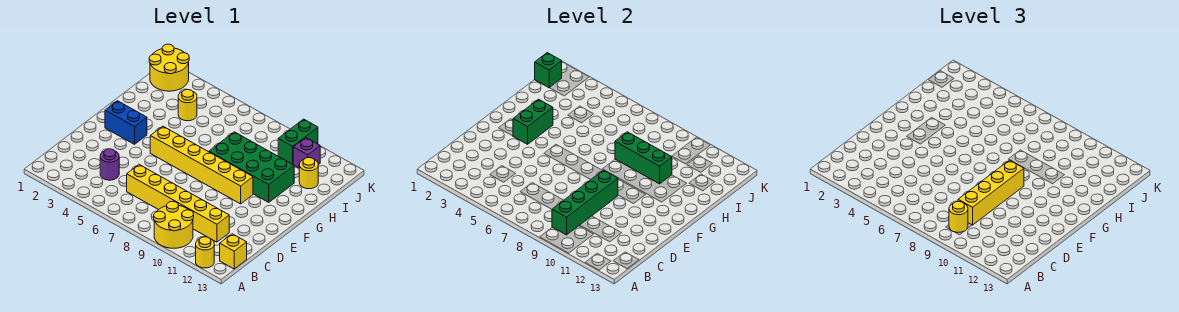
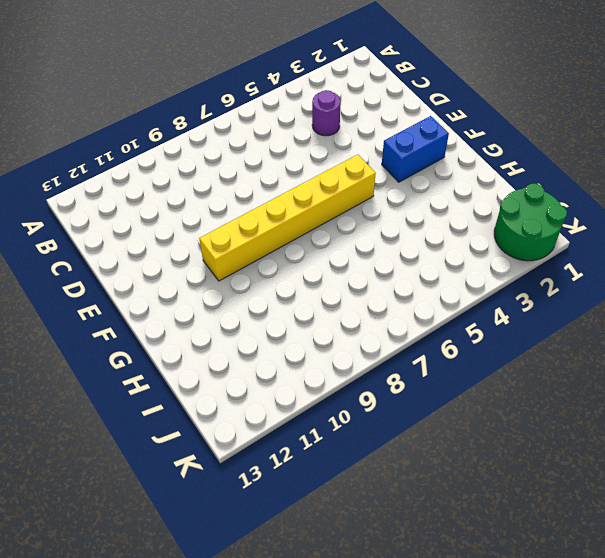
green 2x2 round brick [494,183,567,261] -> yellow 2x2 round brick [149,44,189,91]
none -> yellow 2x2 round brick [154,201,194,248]
none -> yellow 1x1 round brick [196,237,214,268]
none -> yellow 1x1 brick [220,234,247,269]

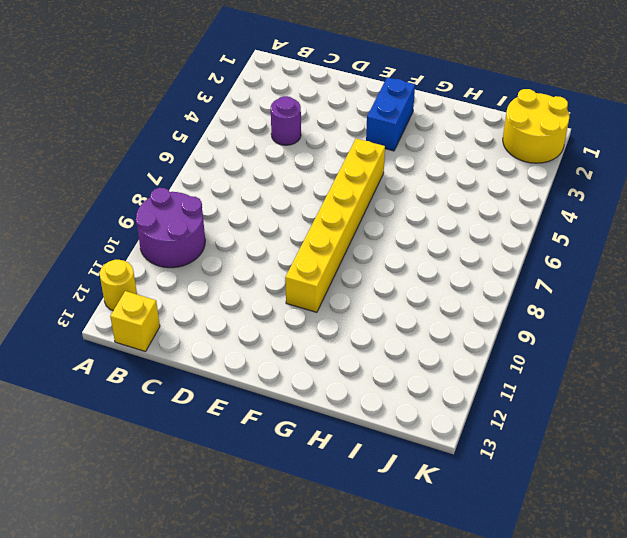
purple 2x2 round brick [136,188,205,268] -> yellow 2x2 round brick [154,201,194,248]
none -> yellow 1x6 brick [127,165,229,242]
none -> green 2x4 brick [209,132,294,202]
none -> yellow 1x1 round brick [178,90,197,121]

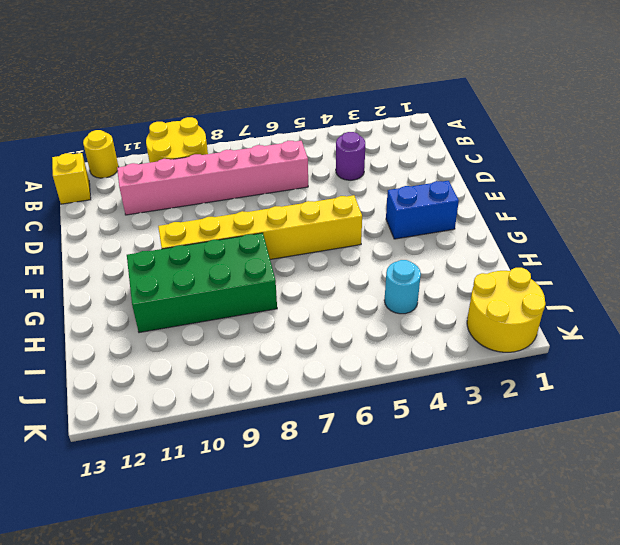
pink 1x6 brick [117,141,308,215] -> yellow 1x6 brick [127,165,229,242]
cyan 1x1 round brick [384,260,421,314] -> yellow 1x1 round brick [178,90,197,121]
none -> yellow 1x1 round brick [299,158,318,189]
none -> green 1x2 brick [278,119,318,164]
none -> purple 1x1 brick [293,138,320,168]

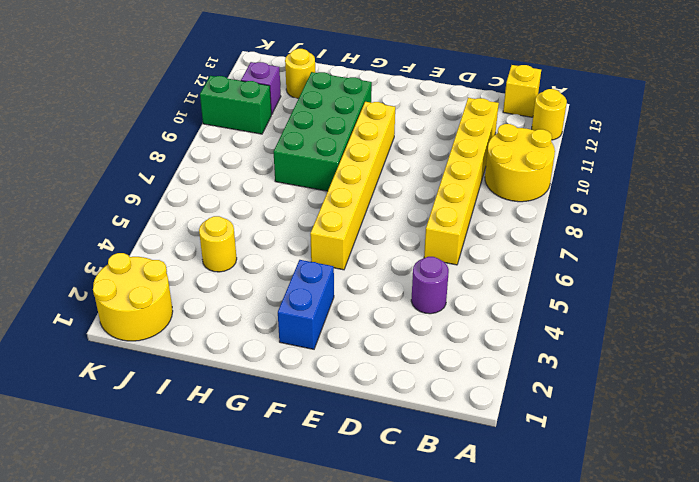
none -> green 1x4 brick [552,170,618,235]
none -> green 1x2 brick [513,99,553,144]
none -> green 1x3 brick [615,132,672,184]

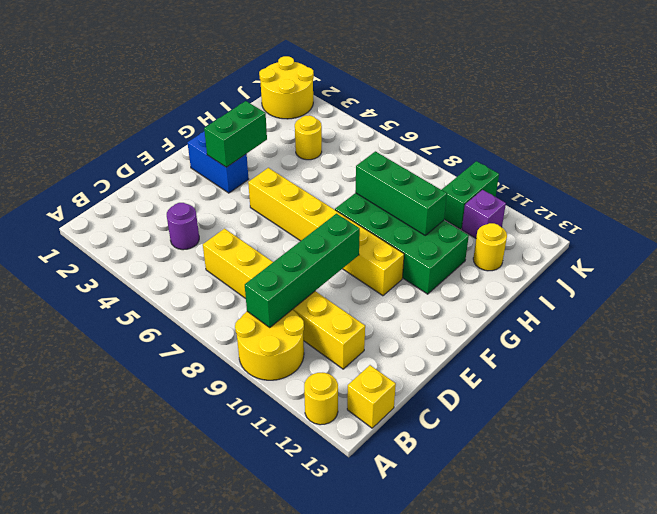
none -> green 1x1 brick [535,53,562,88]
none -> yellow 1x1 round brick [949,201,968,232]
none -> yellow 1x4 brick [958,160,1024,225]

